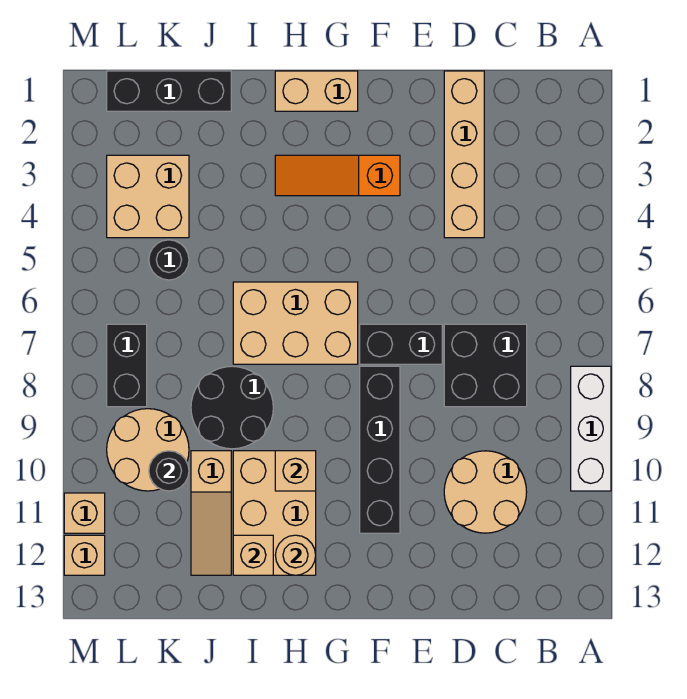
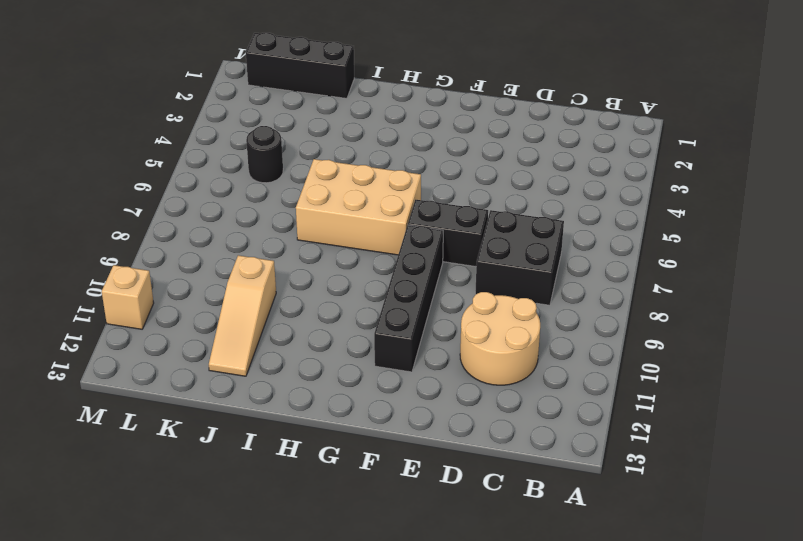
none -> white 1x3 brick [571,366,611,491]
none -> tan 1x4 brick [444,71,484,238]
none -> orange 1x3 slope [275,155,400,196]

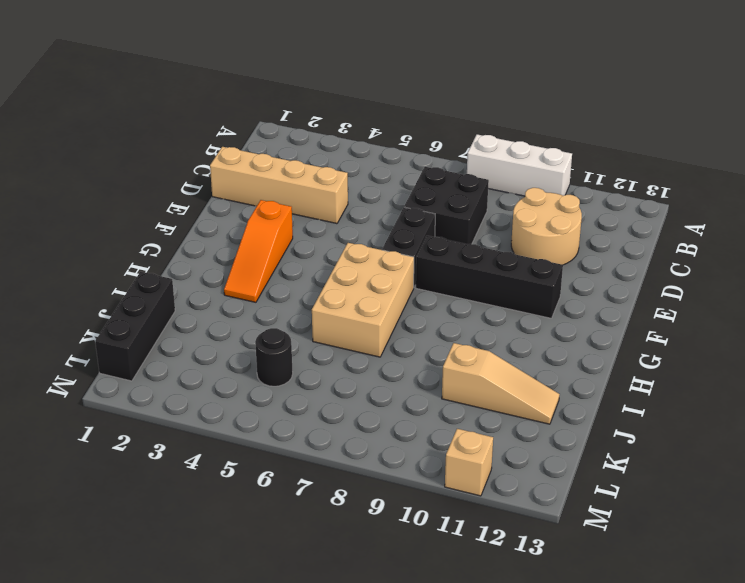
none -> tan 1x2 brick [275,71,358,111]
none -> tan 2x3 brick [233,451,316,575]
none -> black 2x2 round brick [191,366,273,449]

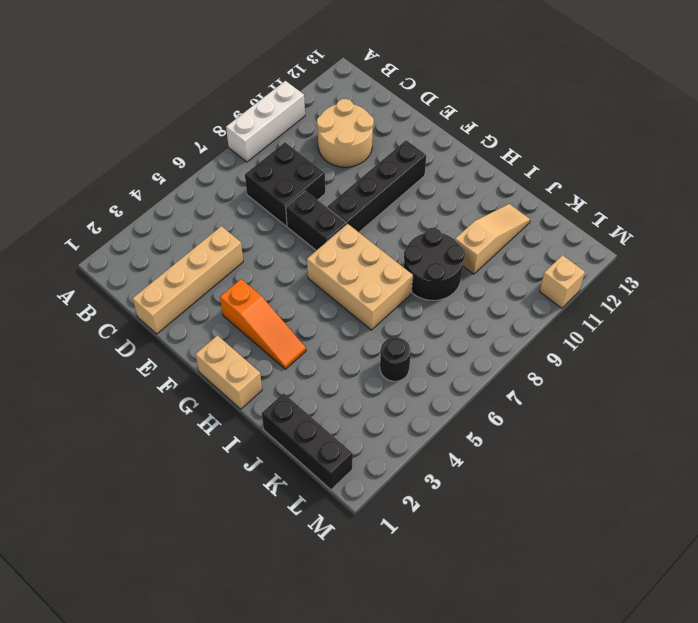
none -> tan 2x3 brick [233,451,316,575]
none -> tan 2x2 brick [107,155,189,238]
none -> tan 2x2 round brick [107,409,189,491]

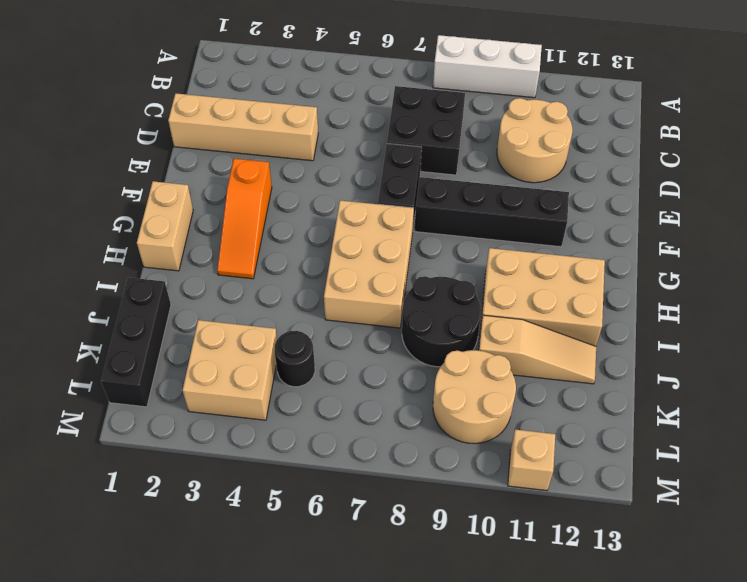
none -> black 1x2 brick [107,324,147,407]
none -> tan 1x1 brick [64,535,105,575]
none -> tan 1x1 brick [275,451,316,491]

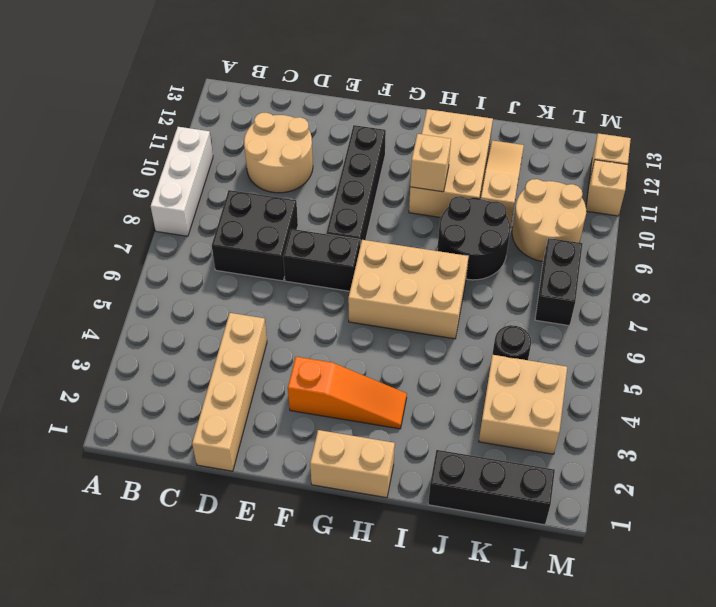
none -> tan 1x1 round brick [275,535,316,575]
none -> tan 1x1 brick [233,535,273,575]
none -> black 1x1 round brick [149,451,189,491]

